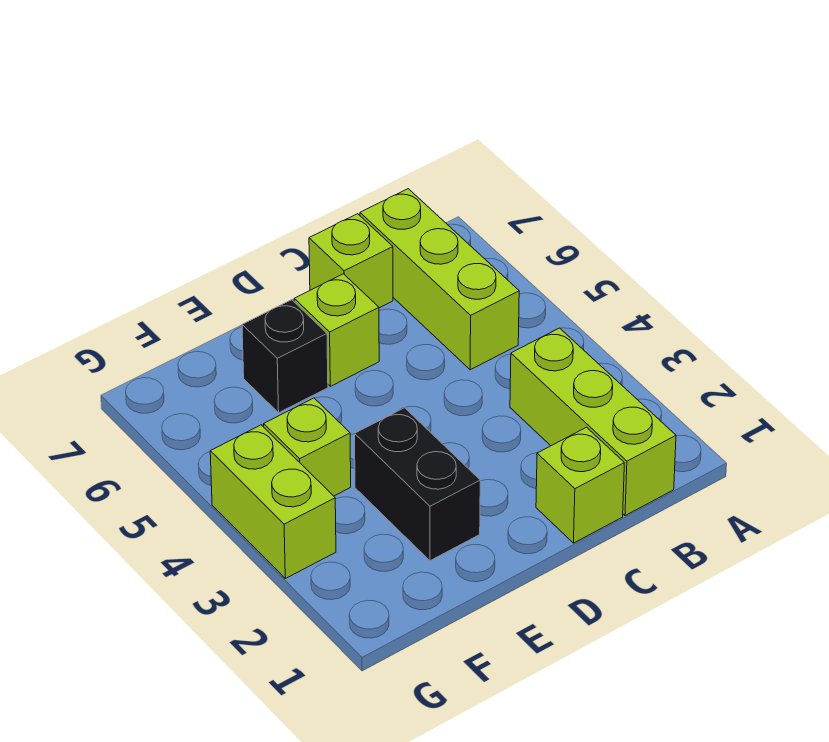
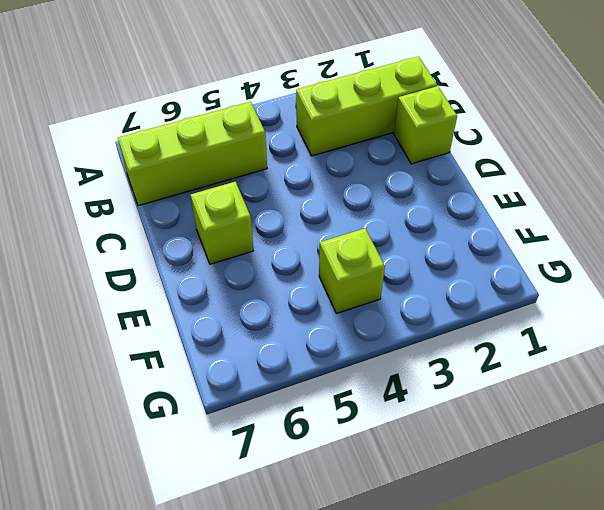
none -> lime 1x1 brick [309,214,393,308]
none -> black 1x2 brick [355,408,480,561]

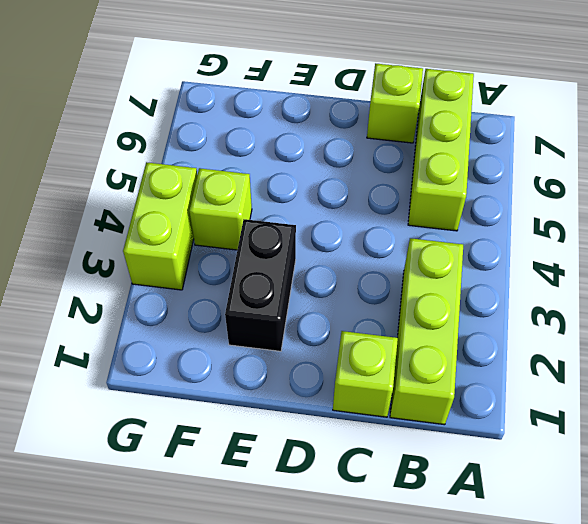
none -> lime 1x1 brick [294,274,379,386]
none -> black 1x1 brick [242,300,328,413]

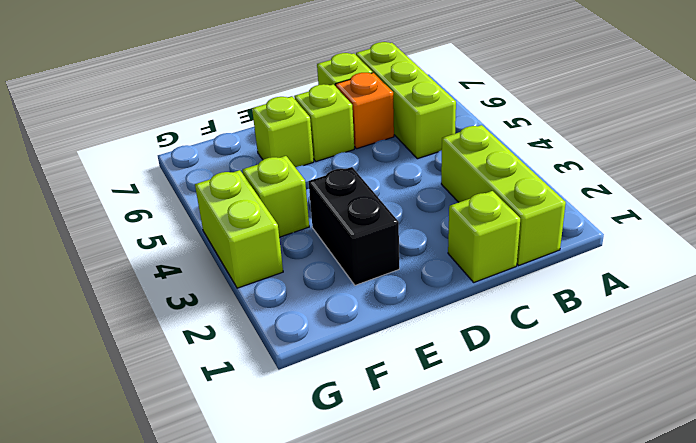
orange 1x1 brick [335,73,394,149] -> none
lime 1x1 brick [252,97,314,167] -> black 1x1 brick [242,300,328,413]

